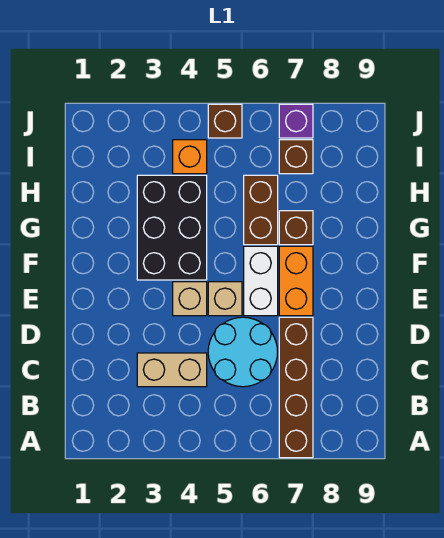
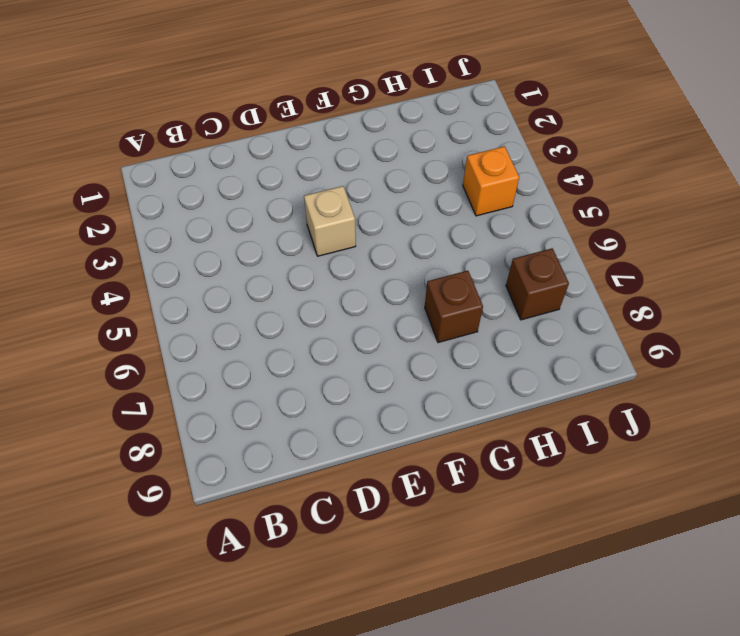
none -> brown 1x4 brick [279,317,313,458]
none -> tan 1x2 brick [137,353,207,387]
none -> cyan 2x2 round brick [208,317,278,387]

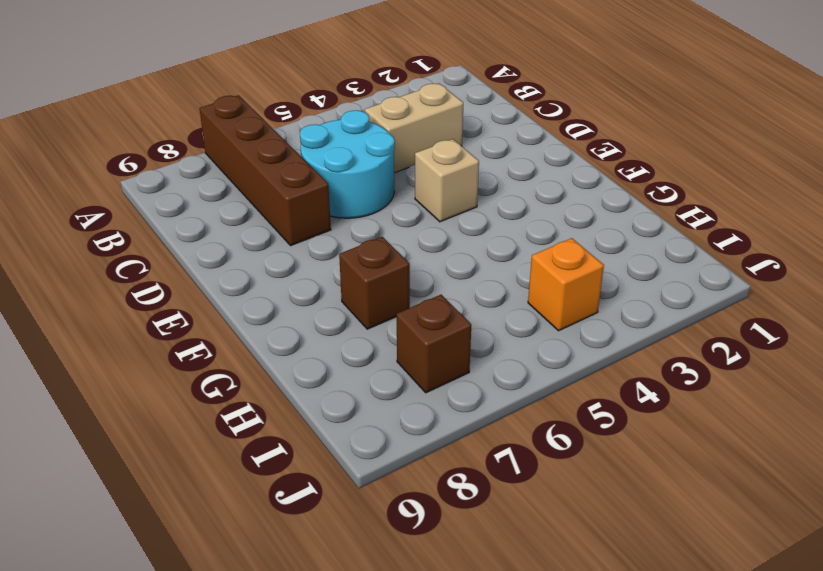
none -> tan 1x1 brick [208,282,242,316]
none -> white 1x2 brick [244,246,278,316]
none -> orange 1x2 brick [279,246,313,316]

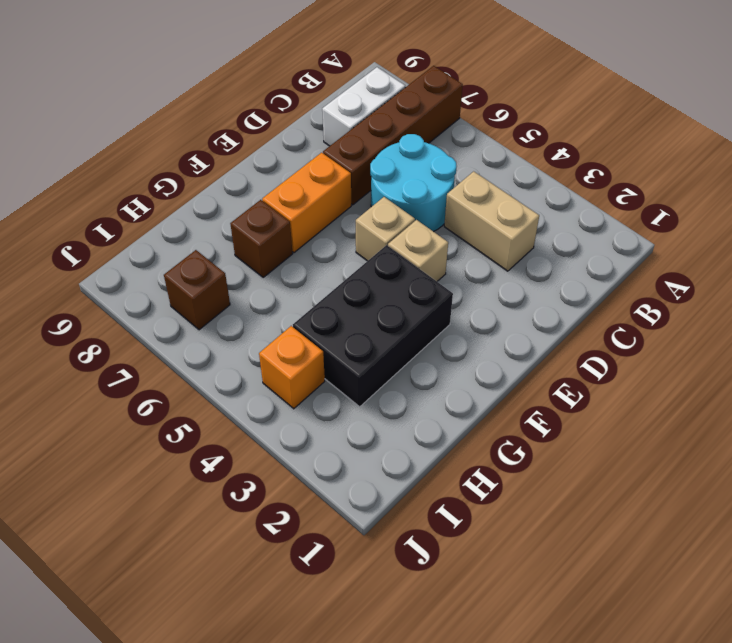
white 1x2 brick [322,67,405,146] -> white 1x2 brick moved to [244,246,278,316]
none -> brown 1x2 brick [244,175,278,245]
none -> brown 1x1 brick [208,104,242,138]
none -> purple 1x1 brick [279,104,313,138]

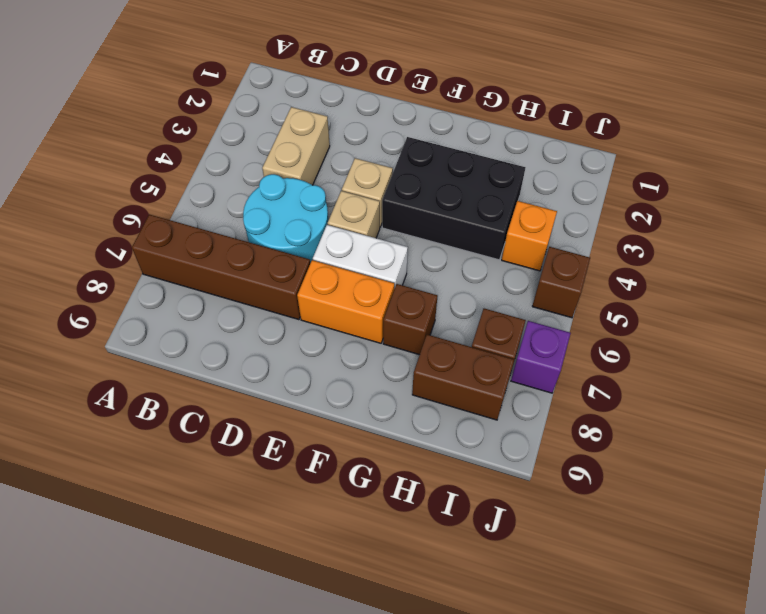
brown 1x2 brick [412,335,514,420] -> brown 1x2 brick moved to [244,175,278,245]

